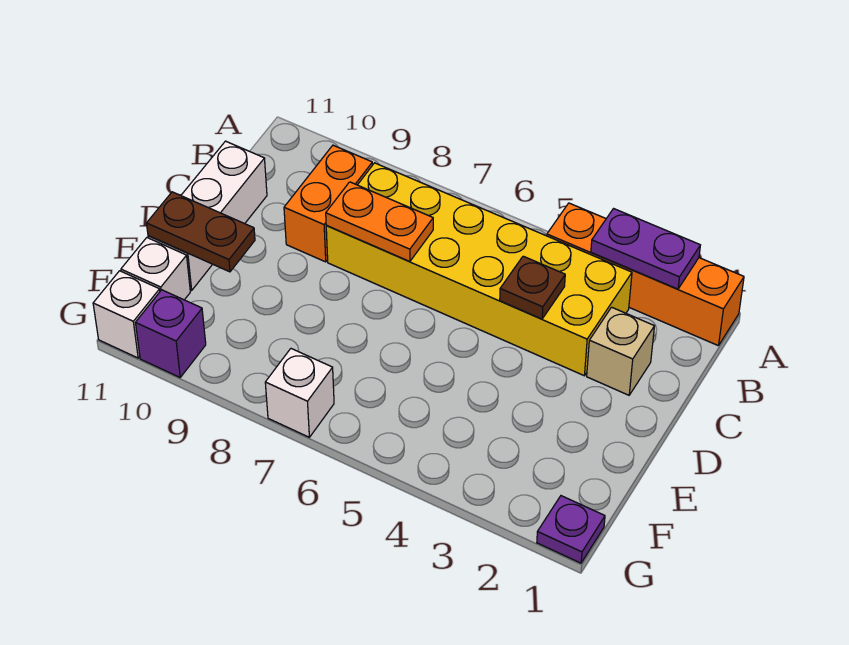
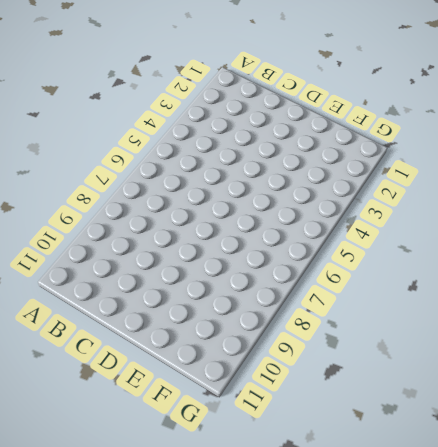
none -> orange 1x4 brick [547,203,744,346]
none -> yellow 2x6 brick [326,163,632,376]
none -> orange 1x2 brick [284,145,372,262]

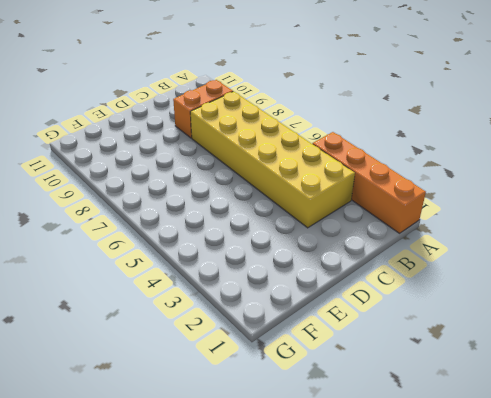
none -> tan 1x1 brick [587,307,654,395]
none -> white 1x3 brick [148,141,267,290]
none -> white 1x1 brick [121,238,190,300]

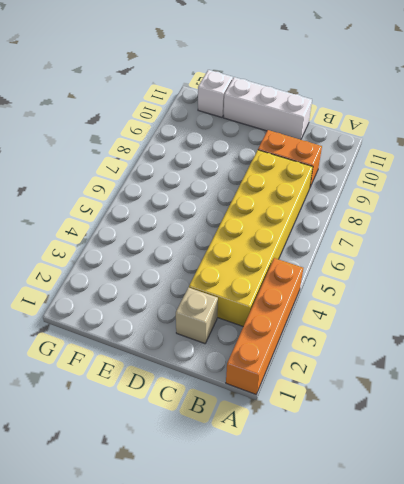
none -> purple 1x1 plate [537,496,605,563]
none -> white 1x1 brick [265,349,334,437]
none -> purple 1x1 brick [136,290,206,377]

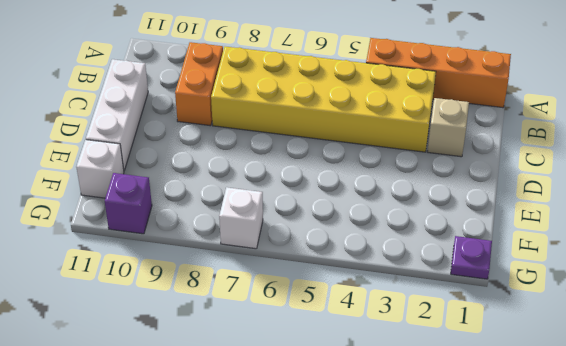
none -> white 1x1 brick [93,271,160,358]
none -> purple 1x2 plate [591,209,700,289]
none -> brown 1x1 plate [500,256,565,319]

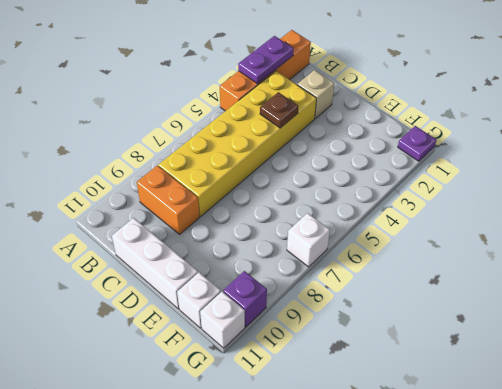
none -> orange 1x2 plate [326,182,433,261]
none -> brown 1x2 plate [147,192,255,272]

